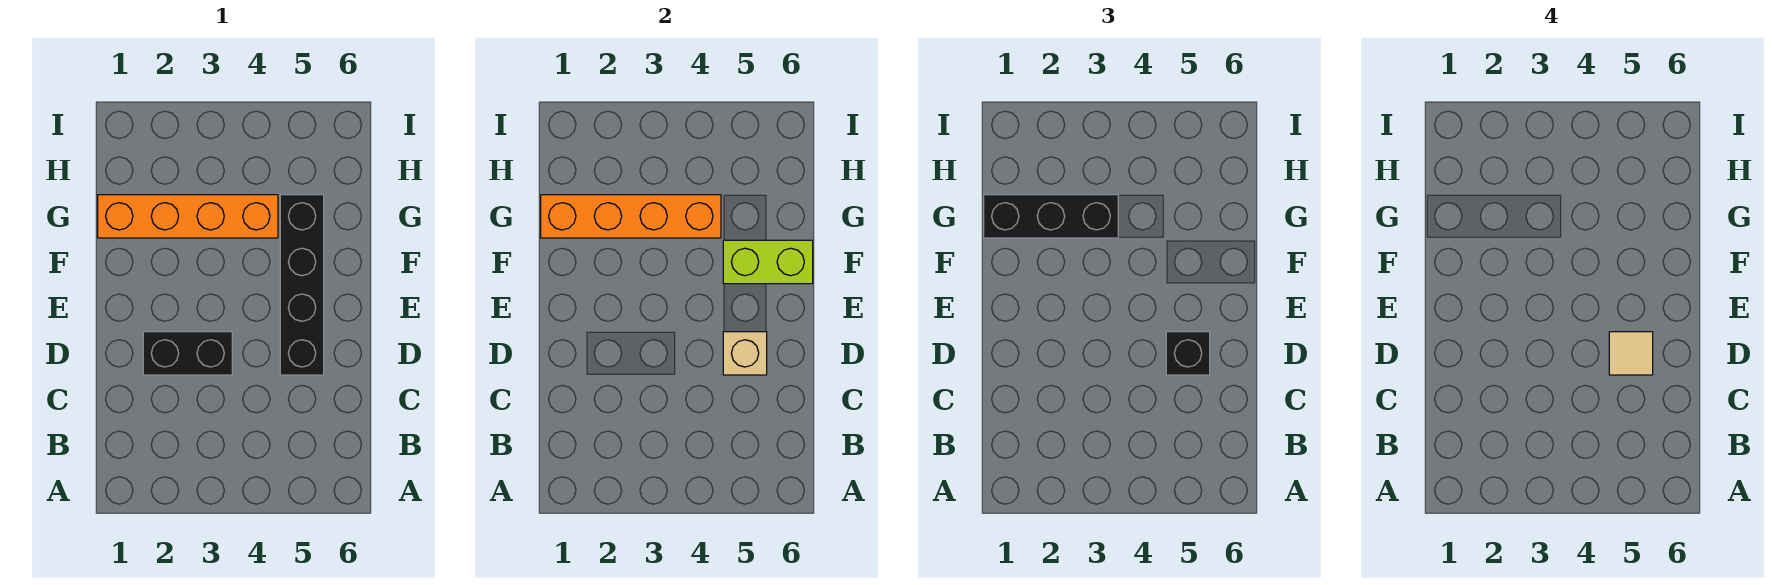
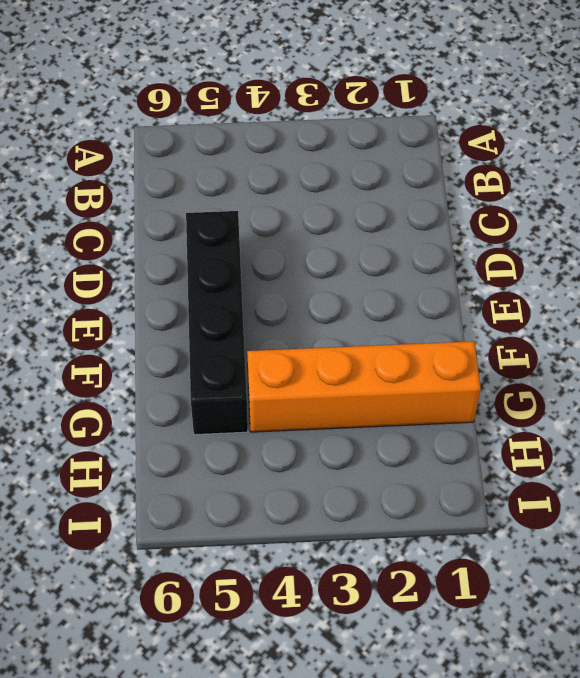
none -> black 1x2 brick [143,332,232,375]
none -> tan 1x1 brick [723,332,767,375]

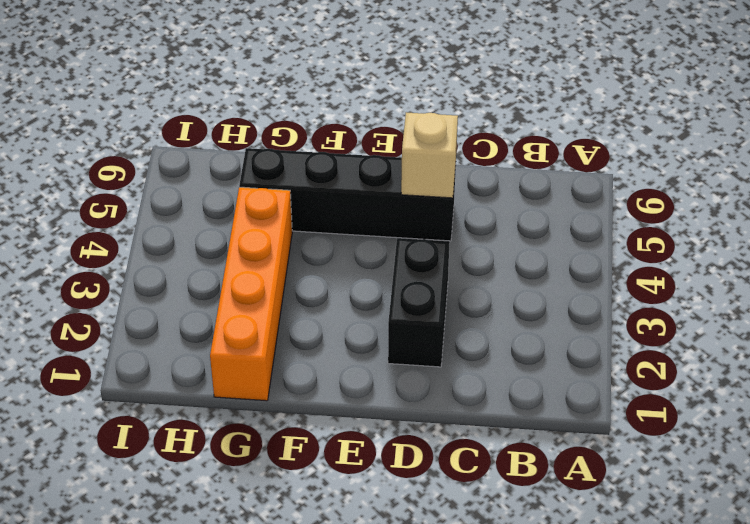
none -> lime 1x2 brick [723,240,813,284]
none -> orange 1x4 brick [541,195,721,238]

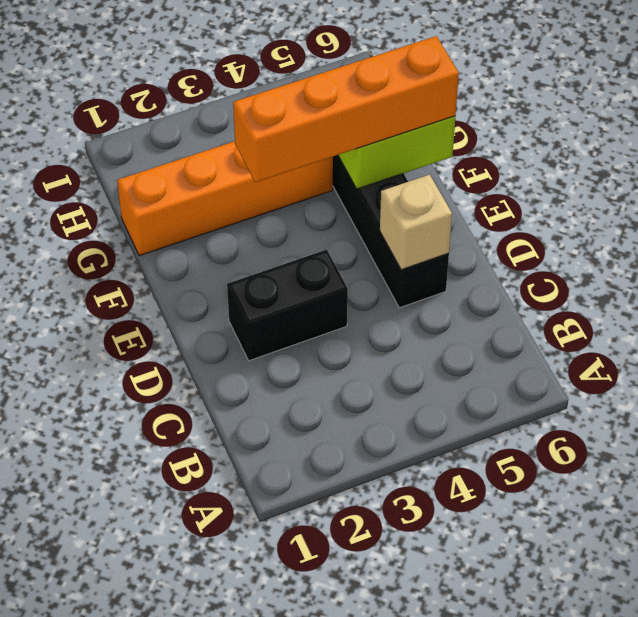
orange 1x4 brick [233,36,459,182] -> orange 1x4 brick moved to [541,195,721,238]
none -> black 1x1 brick [1166,332,1210,375]
none -> black 1x3 brick [984,195,1118,238]

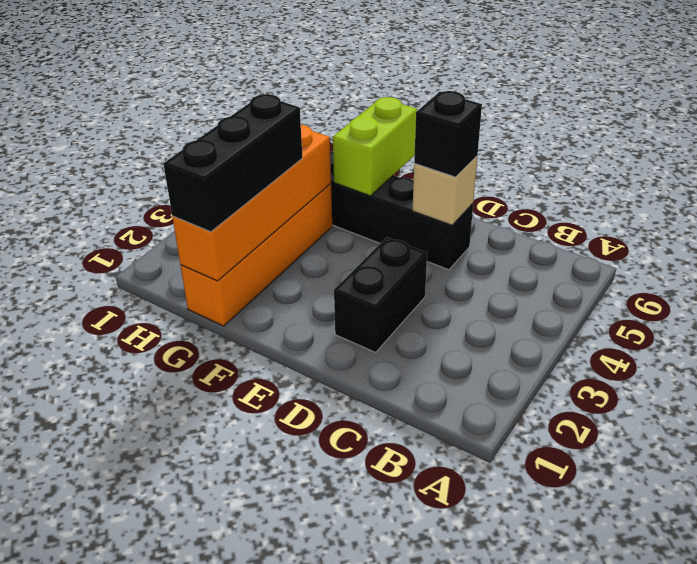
none -> tan 1x1 tile [1609,332,1653,375]

